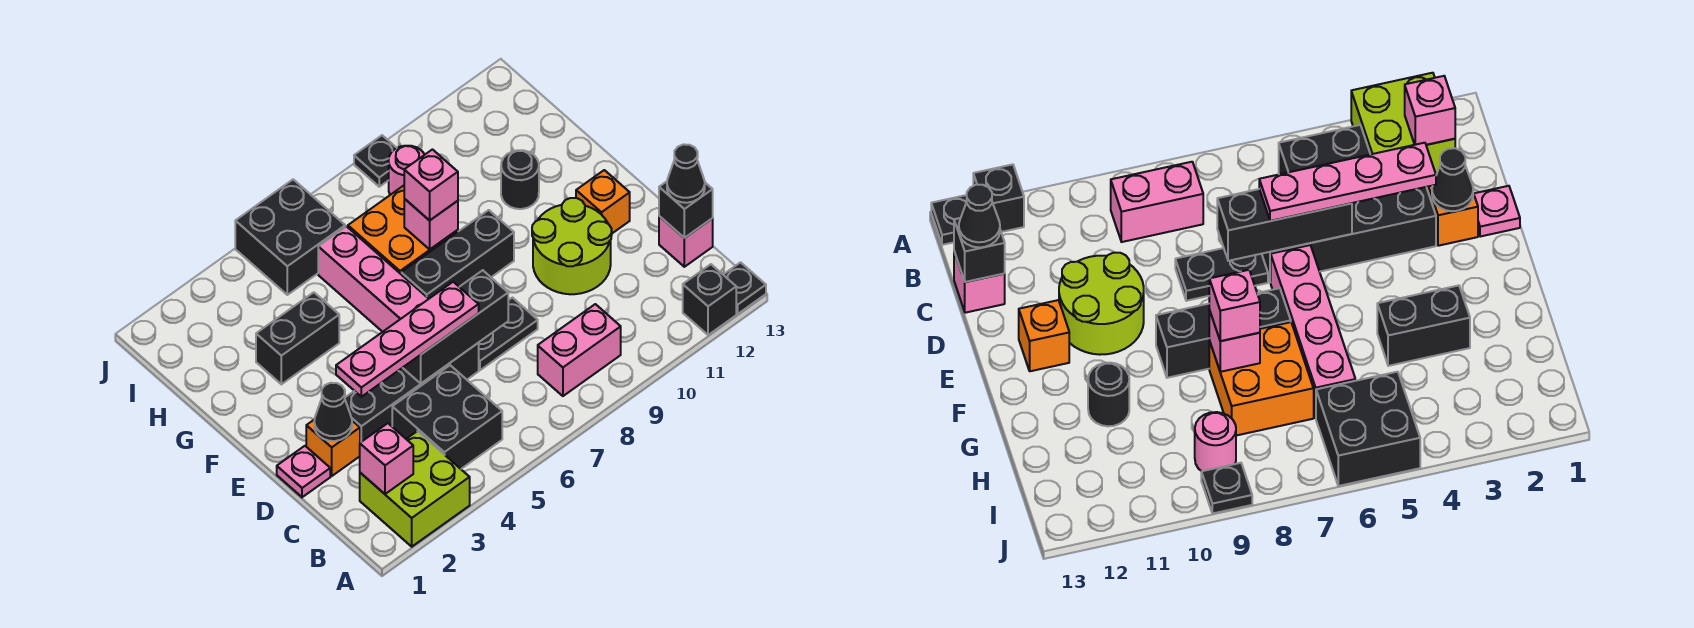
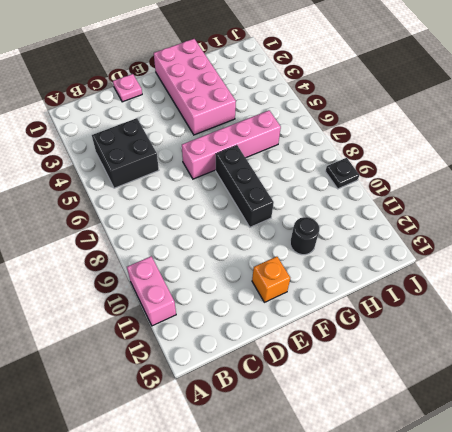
pink 1x2 brick [127,256,176,326] -> pink 1x2 brick moved to [538,304,621,396]
pink 2x4 brick [154,39,236,135] -> black 1x2 brick [256,292,339,384]
none -> lime 2x2 brick [360,431,470,547]
none -> black 1x1 brick [683,264,736,335]
none -> black 1x1 plate [723,262,766,314]

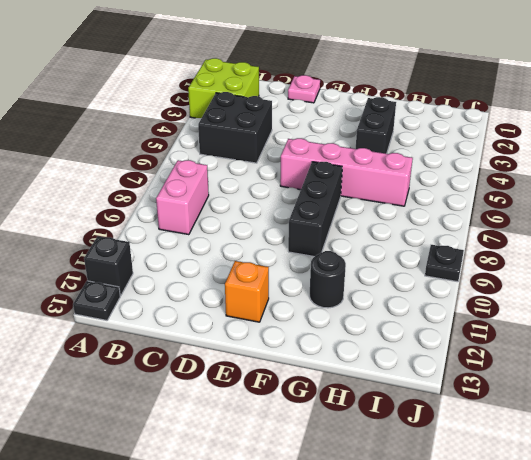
none -> pink 1x1 brick [659,216,713,267]
none -> orange 1x1 brick [306,419,360,476]
none -> black 1x4 brick [345,343,479,443]

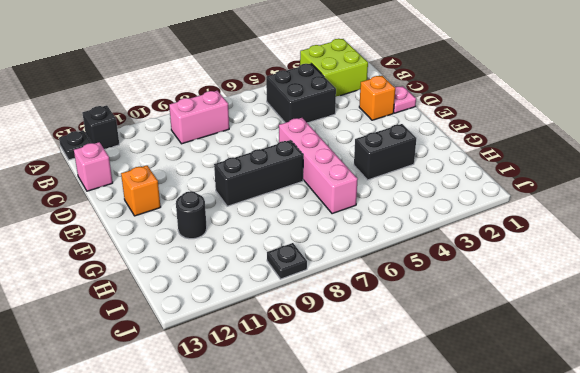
none -> black 1x4 brick [345,343,479,443]
none -> black 1x2 plate [479,298,538,370]
none -> lime 2x2 round brick [532,198,612,294]

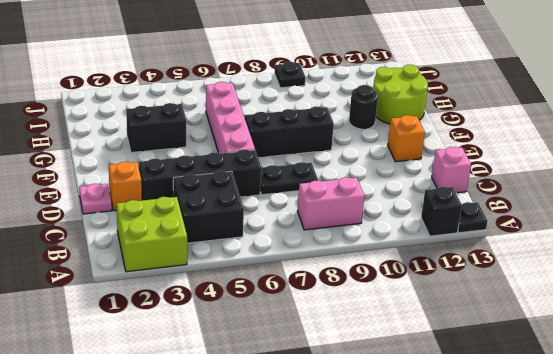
lime 2x2 round brick [373,65,428,124] -> lime 2x2 round brick moved to [532,198,612,294]
none -> orange 2x2 brick [348,186,458,274]
none -> black 2x2 brick [235,179,345,295]
none -> pink 1x1 round brick [389,146,425,195]

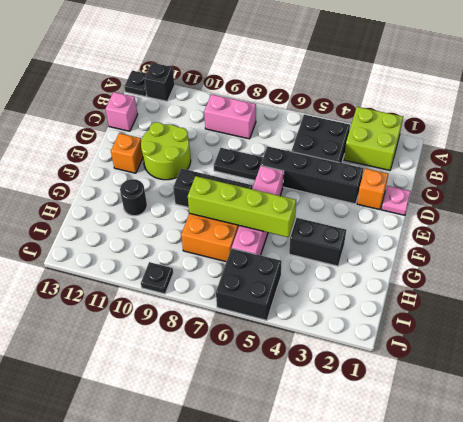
lime 1x4 brick [188,176,296,237] -> pink 1x1 brick [404,199,458,249]
none -> pink 1x1 round brick [389,146,425,195]
none -> pink 1x1 brick [360,423,413,494]
none -> black 1x1 brick [659,182,713,238]

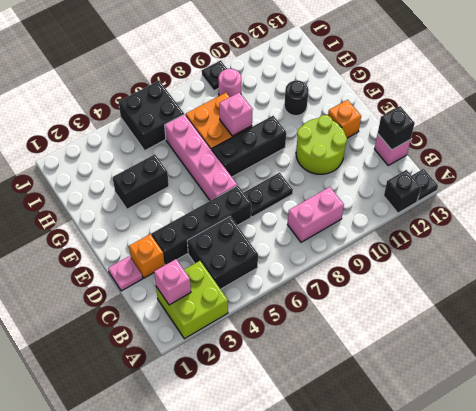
none -> black 1x1 cone [314,383,352,441]
none -> black 1x3 brick [403,270,508,383]
none -> black 1x1 cone [667,144,705,203]

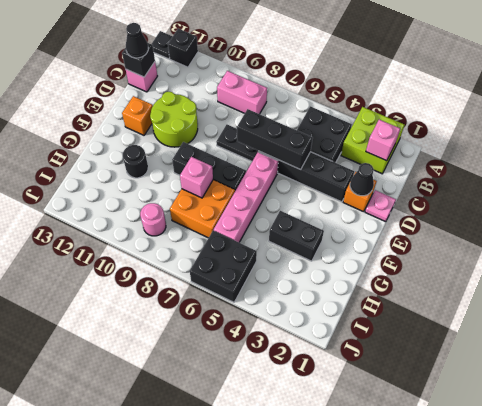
none -> black 1x1 plate [354,135,396,187]
none -> pink 1x4 plate [336,282,479,397]
none -> pink 1x1 brick [404,150,458,221]

